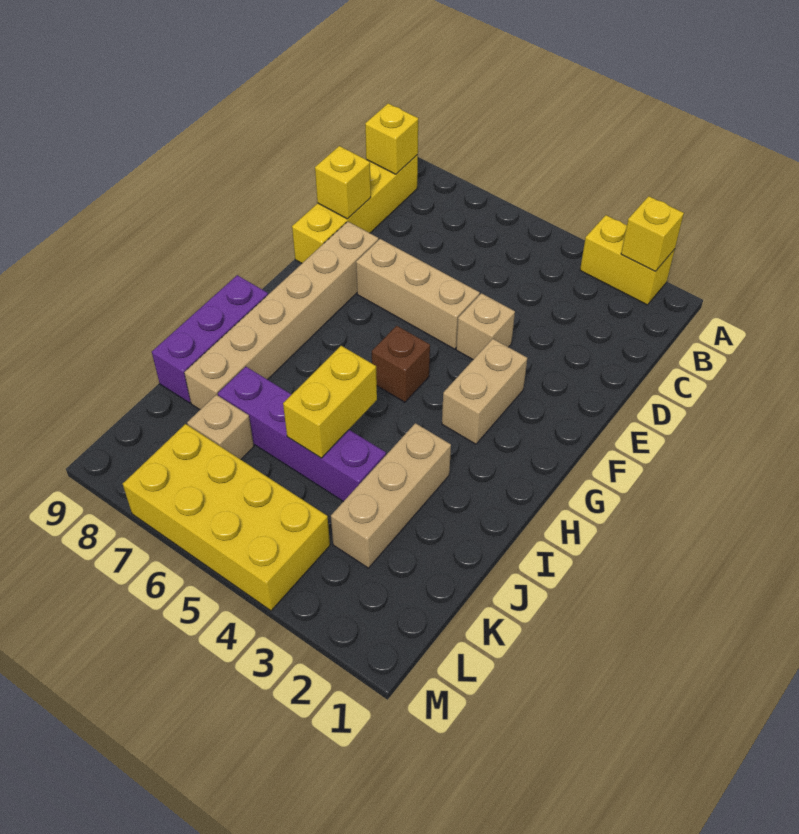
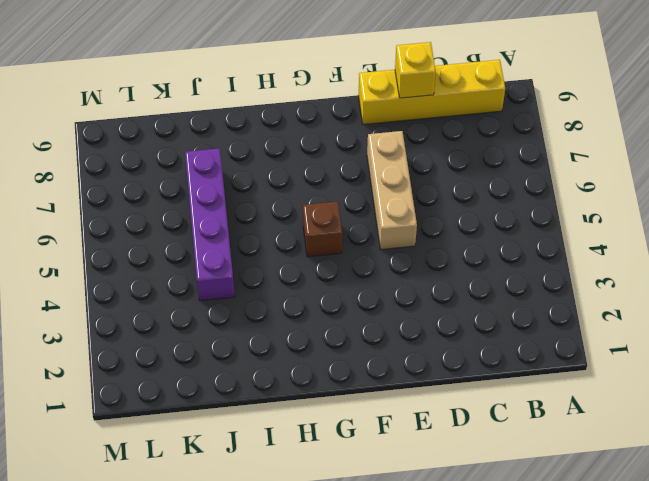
none -> yellow 1x2 brick [580,215,675,305]
none -> tan 1x1 brick [456,293,515,359]
none -> tan 1x6 brick [184,222,378,409]

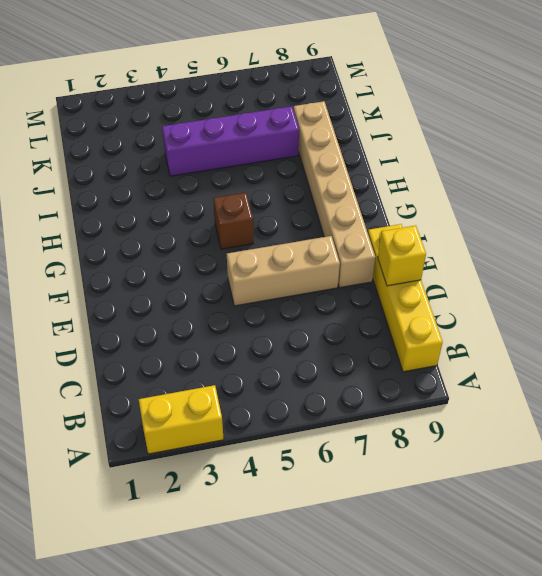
none -> tan 1x1 brick [456,293,515,359]
none -> tan 1x2 brick [442,339,527,444]
none -> purple 1x3 brick [152,275,268,403]

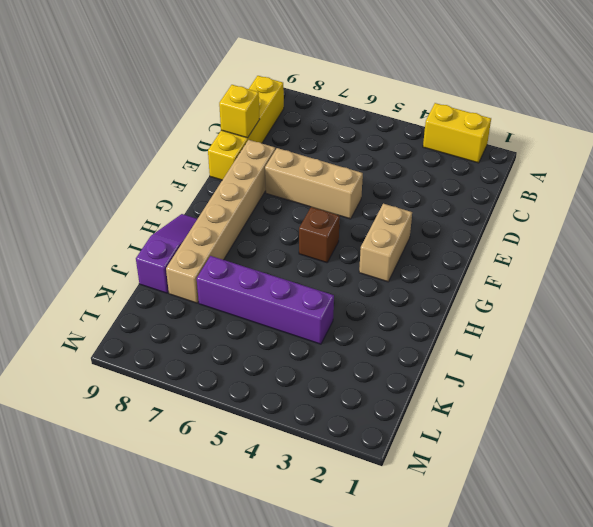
purple 1x3 slope [136,214,197,293] -> purple 1x3 brick [152,275,268,403]
none -> tan 1x1 brick [456,293,515,359]
none -> tan 1x3 brick [331,423,451,568]
none -> tan 1x1 brick [187,395,254,459]

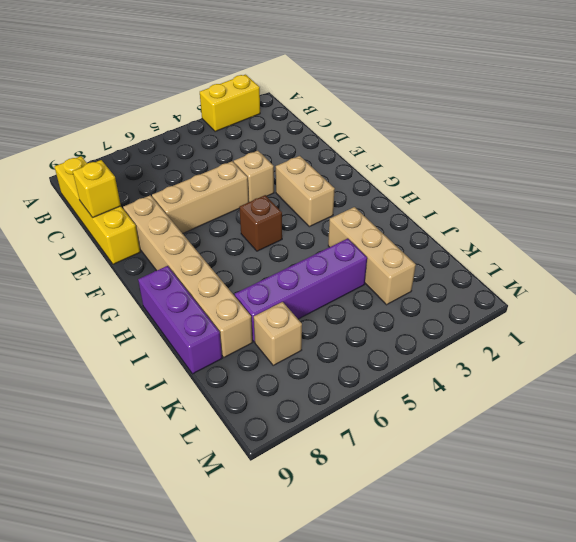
none -> yellow 2x4 brick [123,424,330,611]
none -> yellow 1x1 brick [621,196,684,271]
none -> yellow 1x1 brick [365,103,418,174]

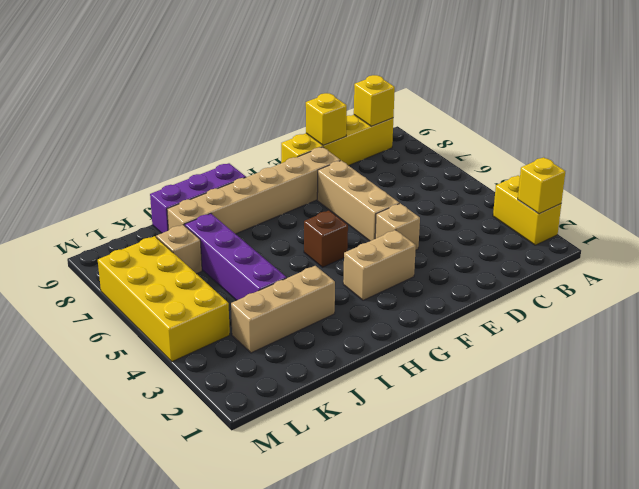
none -> yellow 1x2 brick [283,346,377,458]

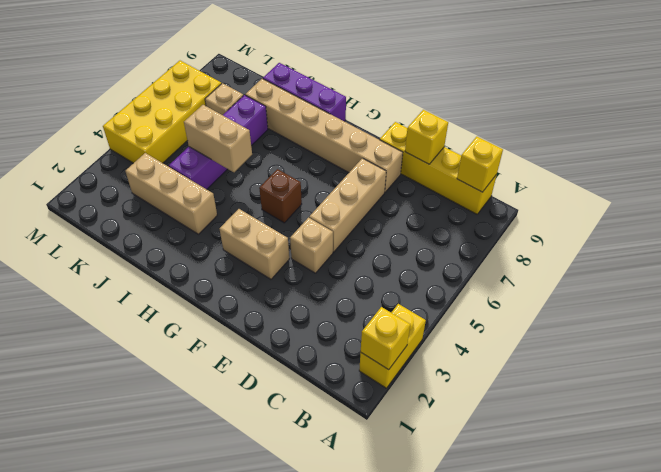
tan 1x2 brick [184,105,252,172] -> yellow 1x2 brick [283,346,377,458]

